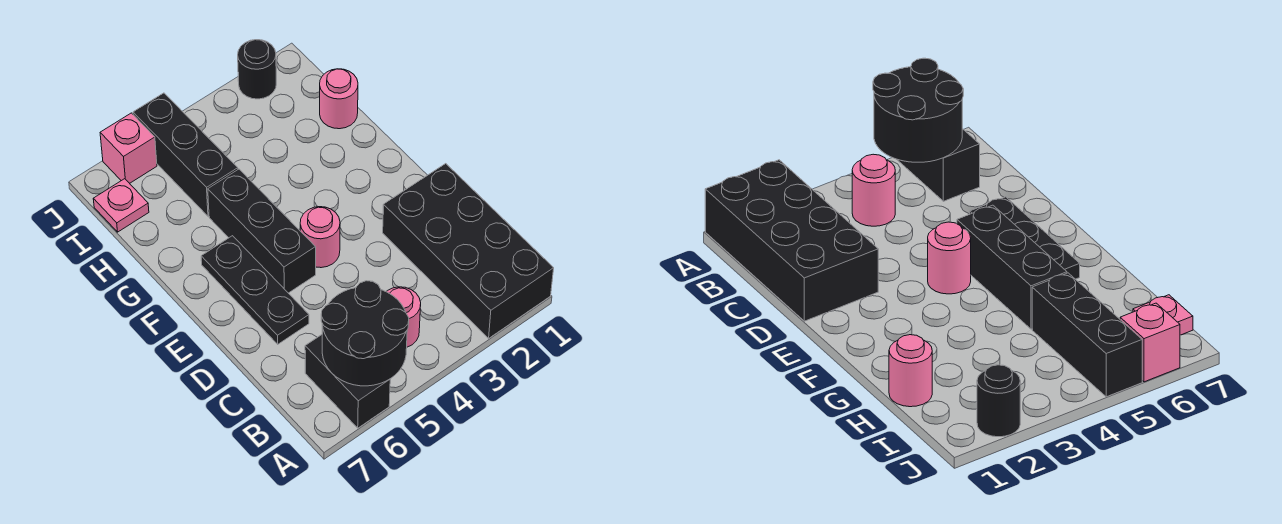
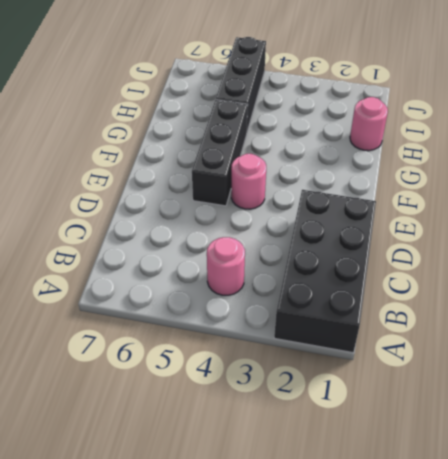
none -> black 1x2 brick [305,335,390,428]
none -> black 1x3 plate [201,236,309,344]
none -> pink 1x1 plate [93,179,149,232]

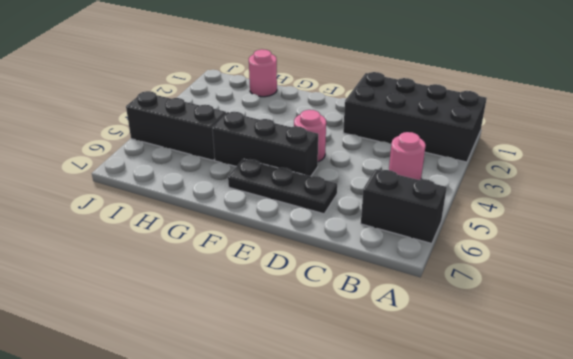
none -> pink 1x1 plate [93,179,149,232]
none -> black 1x1 round brick [238,40,276,99]
none -> pink 1x1 brick [100,113,157,183]

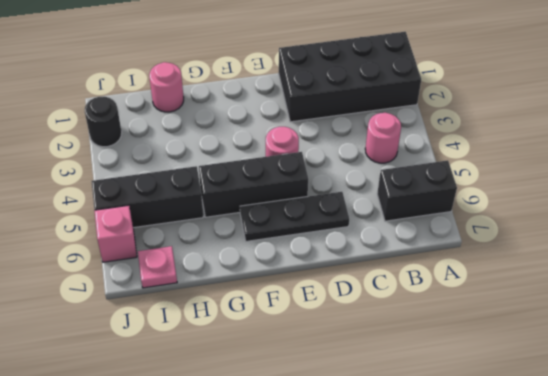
none -> black 2x2 round brick [321,281,409,386]

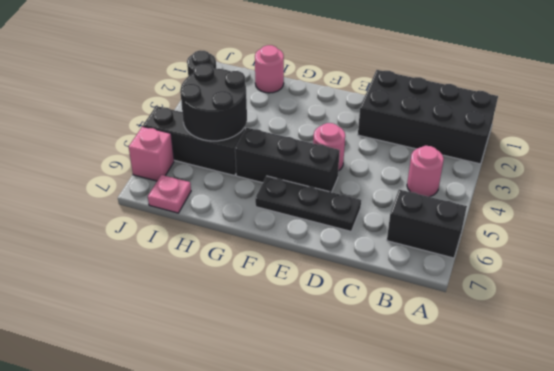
black 2x2 round brick [180,64,247,141] -> black 2x2 round brick moved to [321,281,409,386]

